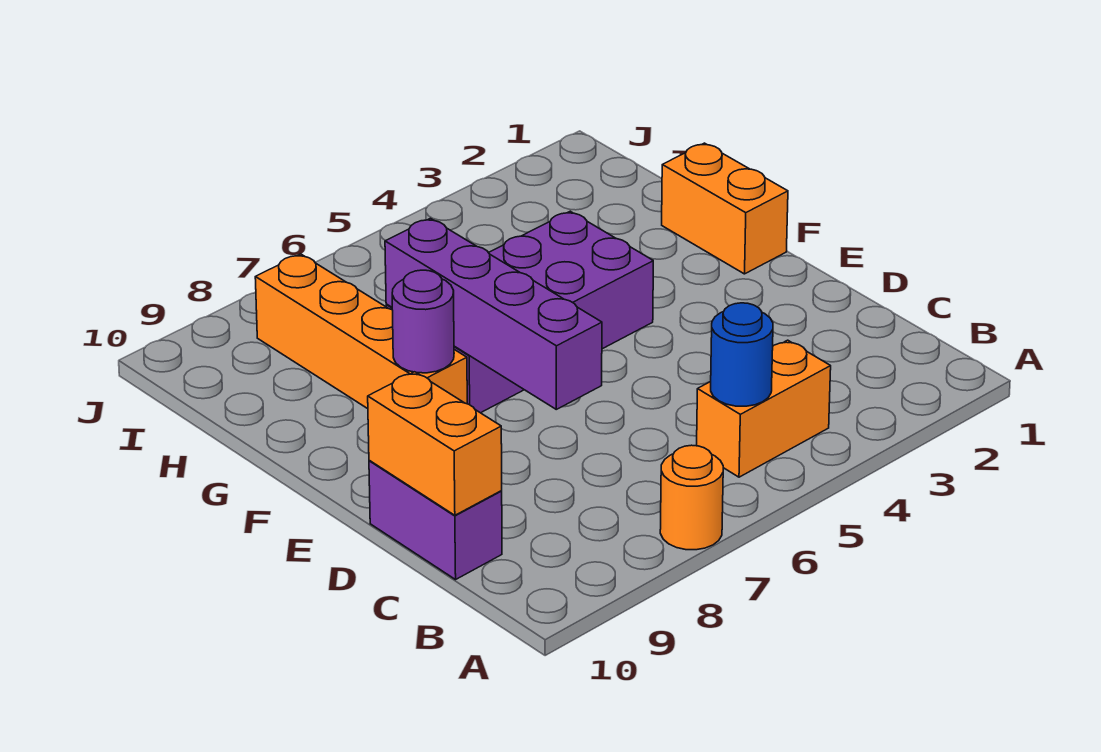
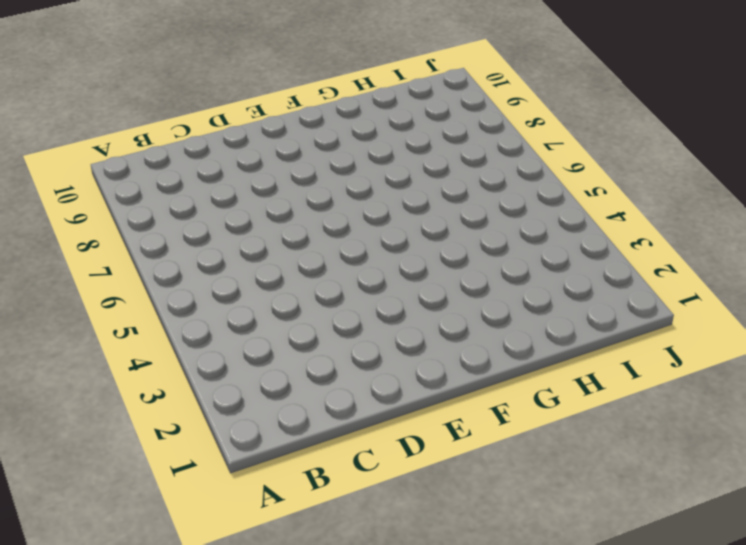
none -> orange 1x1 round brick [660,445,723,550]
none -> orange 1x2 brick [697,340,831,477]

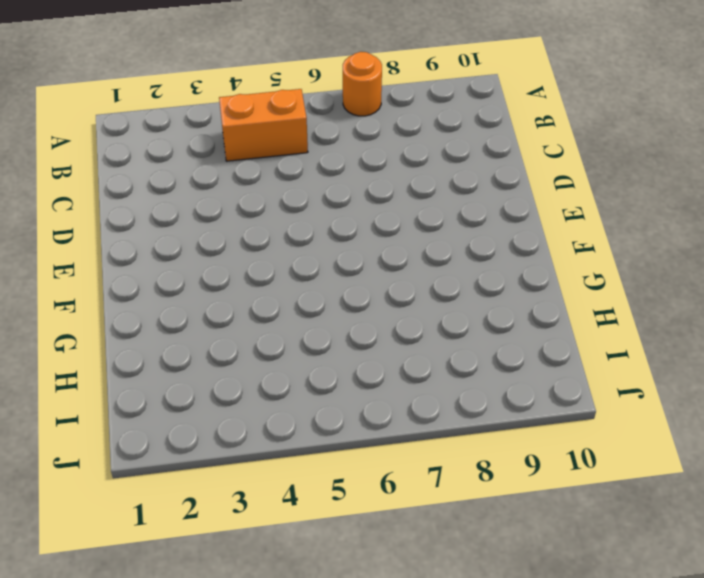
none -> purple 1x2 brick [369,461,502,580]
none -> orange 1x2 brick [662,143,788,274]

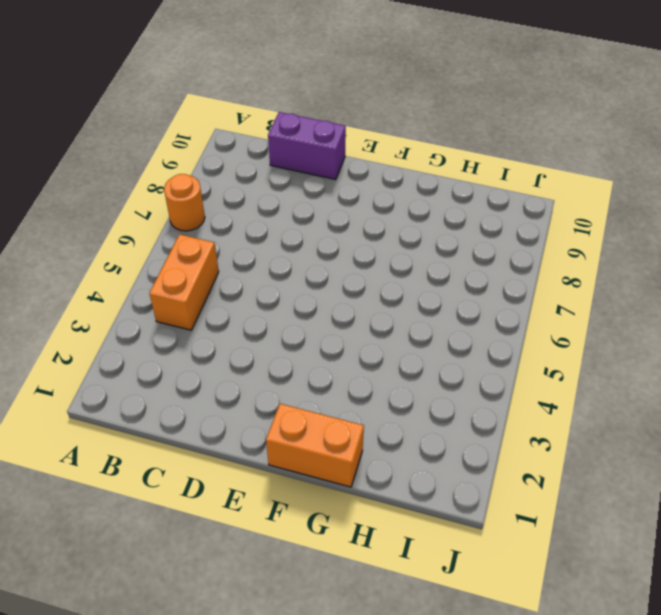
none -> purple 2x4 brick [386,211,653,413]
none -> orange 1x4 brick [255,254,467,409]

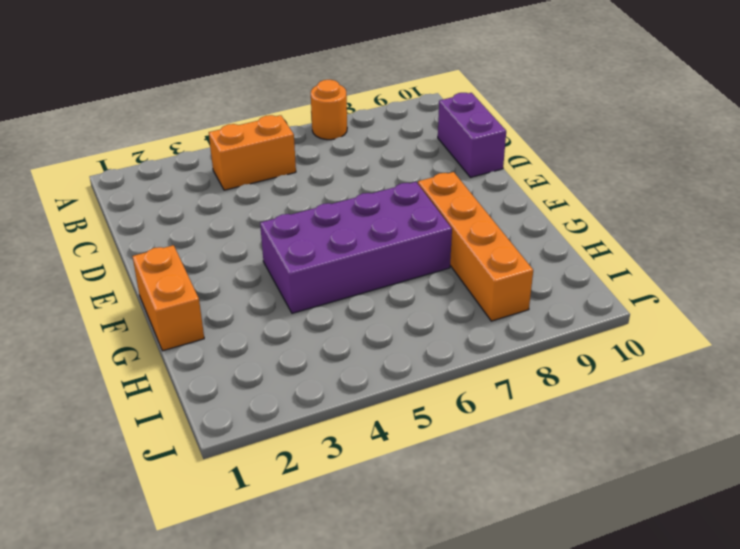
none -> blue 1x1 round brick [710,303,773,406]
none -> orange 1x2 brick [368,372,502,515]

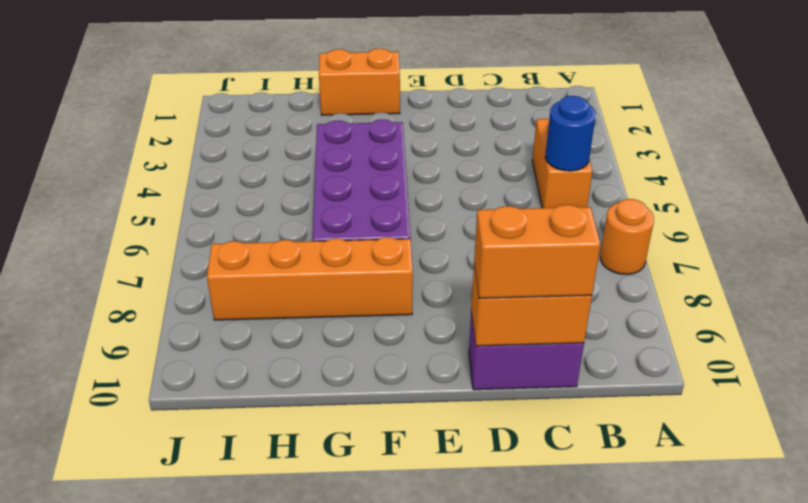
orange 1x2 brick [474,205,600,298] -> none
none -> purple 1x4 brick [385,218,602,409]
none -> purple 1x1 round brick [392,270,454,373]

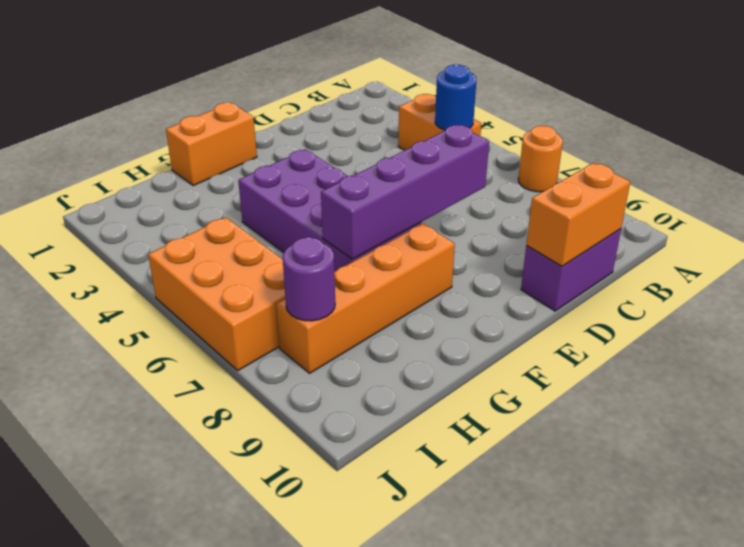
orange 2x3 brick [148,217,285,370] -> none
purple 1x1 round brick [283,237,335,321] -> purple 1x1 round brick moved to [392,270,454,373]

